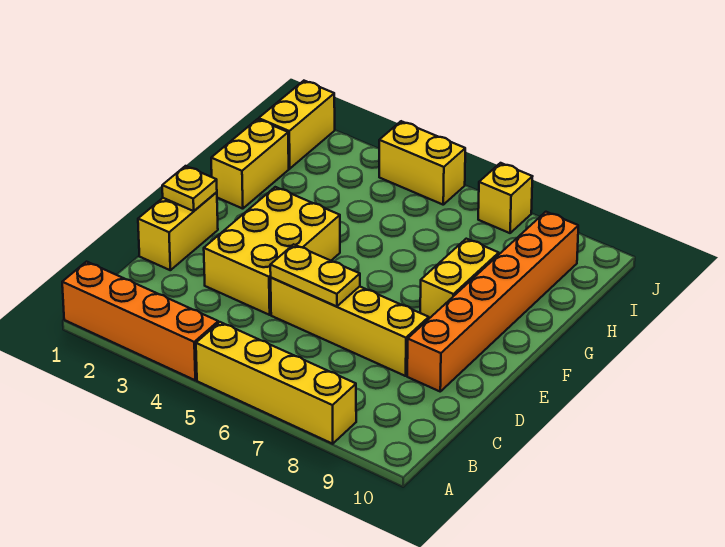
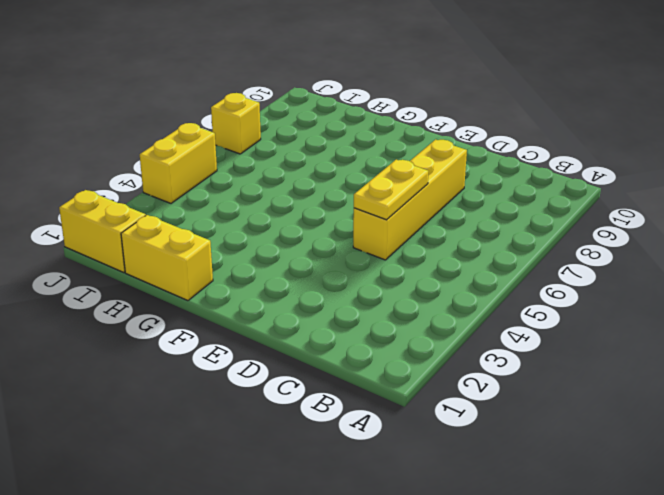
none -> orange 1x4 brick [62,262,218,380]
none -> yellow 1x4 brick [196,322,356,444]
none -> yellow 1x2 brick [138,192,218,270]

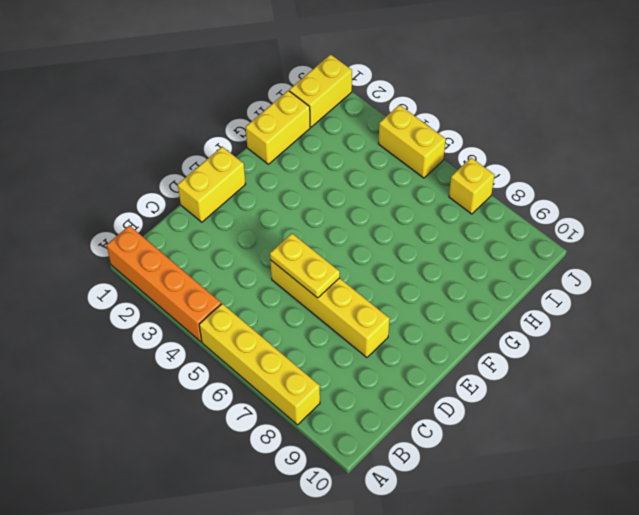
none -> yellow 2x3 brick [204,187,340,315]
none -> orange 1x6 brick [407,212,578,391]
none -> yellow 1x2 brick [420,239,499,318]

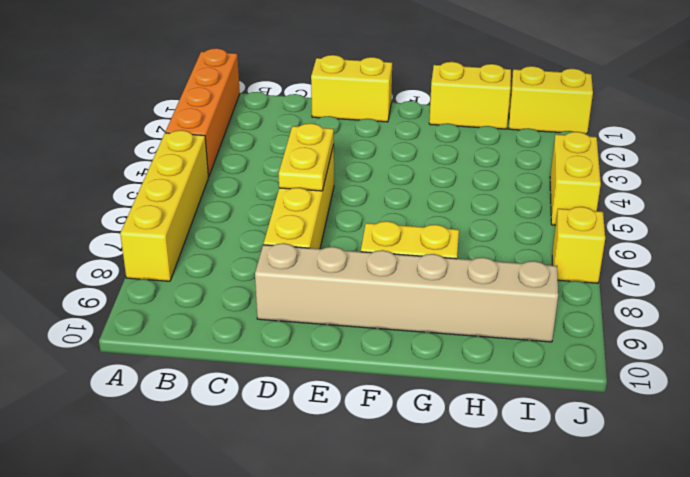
tan 1x6 brick [255,243,558,342] -> orange 1x6 brick [407,212,578,391]
none -> yellow 2x3 brick [204,187,340,315]
none -> yellow 1x1 plate [162,166,217,211]

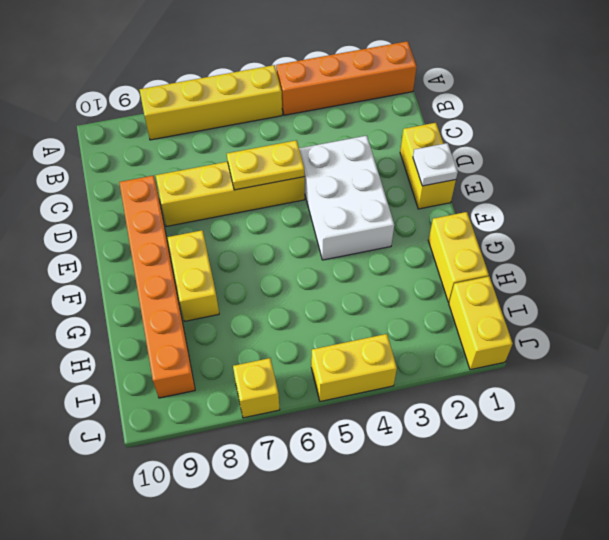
white 2x3 brick [299,136,394,260] -> yellow 2x3 brick [204,187,340,315]
white 1x1 plate [413,143,458,186] -> yellow 1x1 plate [162,166,217,211]

